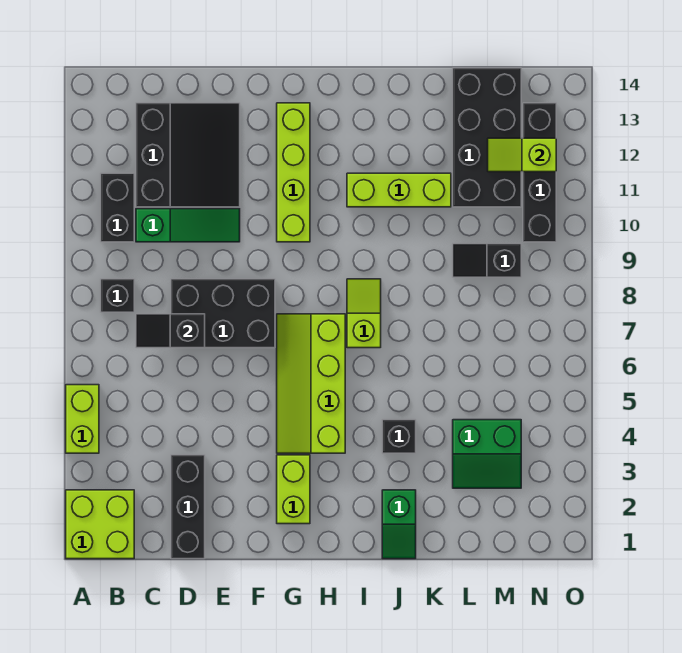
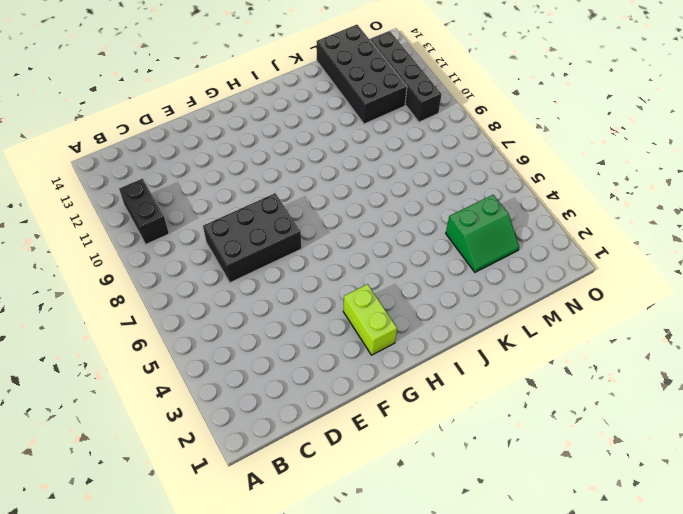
none -> lime 2x2 brick [66,490,134,559]
none -> lime 1x2 brick [66,385,99,453]
none -> black 1x1 brick [101,279,134,312]

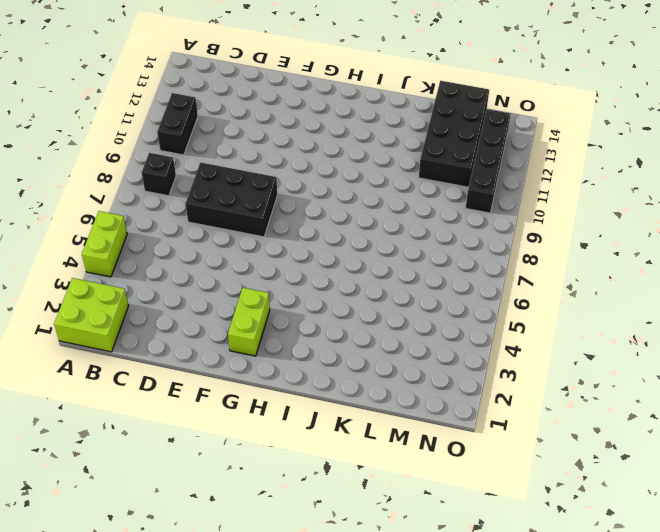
none -> green 1x3 slope [136,209,240,242]
none -> black 3x3 slope [136,103,240,207]
none -> black 1x3 brick [171,455,205,559]

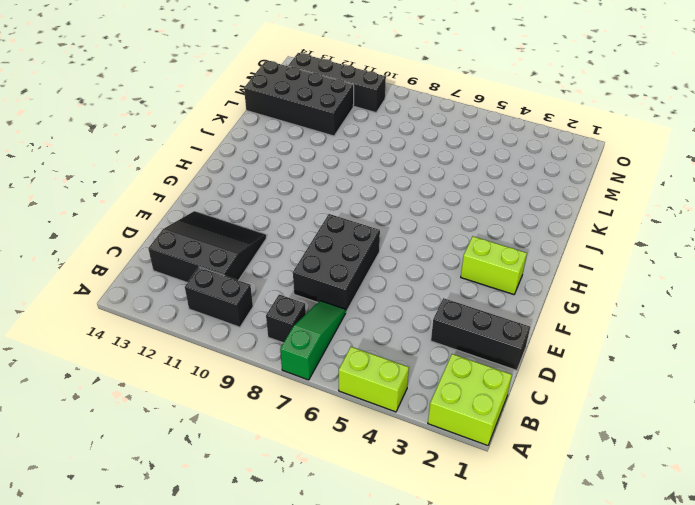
green 1x3 slope [280,301,346,380] -> green 1x3 slope moved to [136,209,240,242]
none -> lime 2x4 slope [277,314,345,453]
none -> lime 1x4 brick [277,103,310,242]
none -> lime 1x2 slope [347,279,381,348]

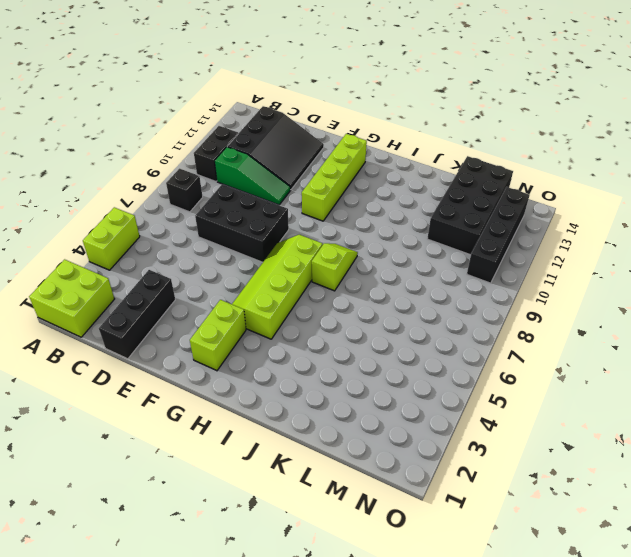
none -> lime 1x3 brick [347,173,451,207]
none -> green 1x2 slope [382,490,416,559]
none -> black 1x1 brick [382,420,416,453]

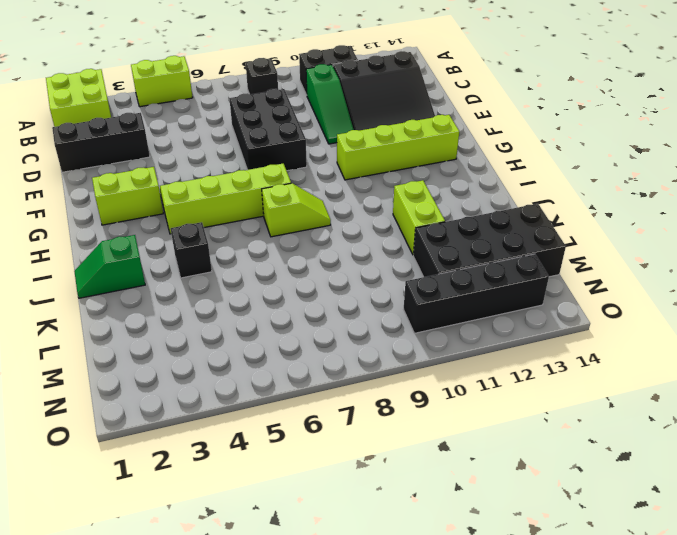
lime 1x2 brick [393,180,445,255] -> lime 1x3 brick [347,173,451,207]
none -> green 2x2 slope [453,420,521,488]
none -> black 1x2 slope [453,244,521,277]
none -> black 1x2 slope [136,314,205,348]

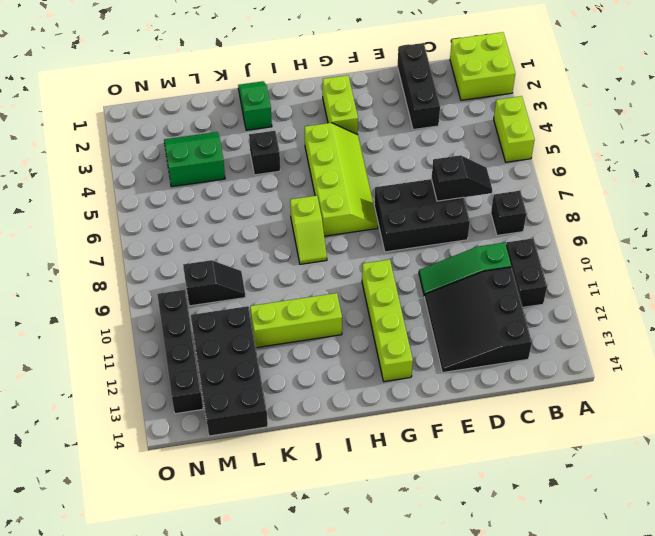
none -> lime 1x2 slope [488,138,556,172]

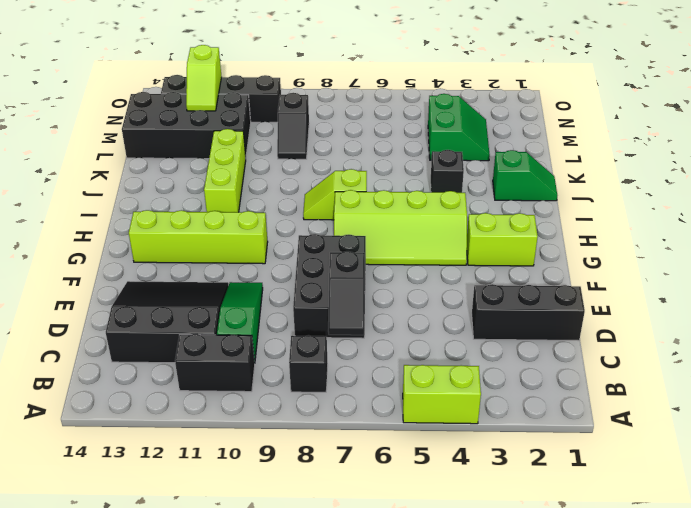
none -> lime 2x2 brick [66,490,134,559]

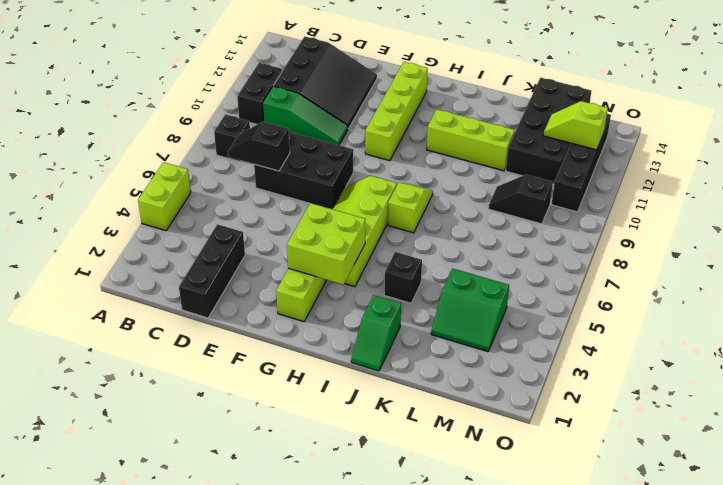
lime 2x2 brick [287,203,365,285] -> lime 2x2 brick moved to [66,490,134,559]

